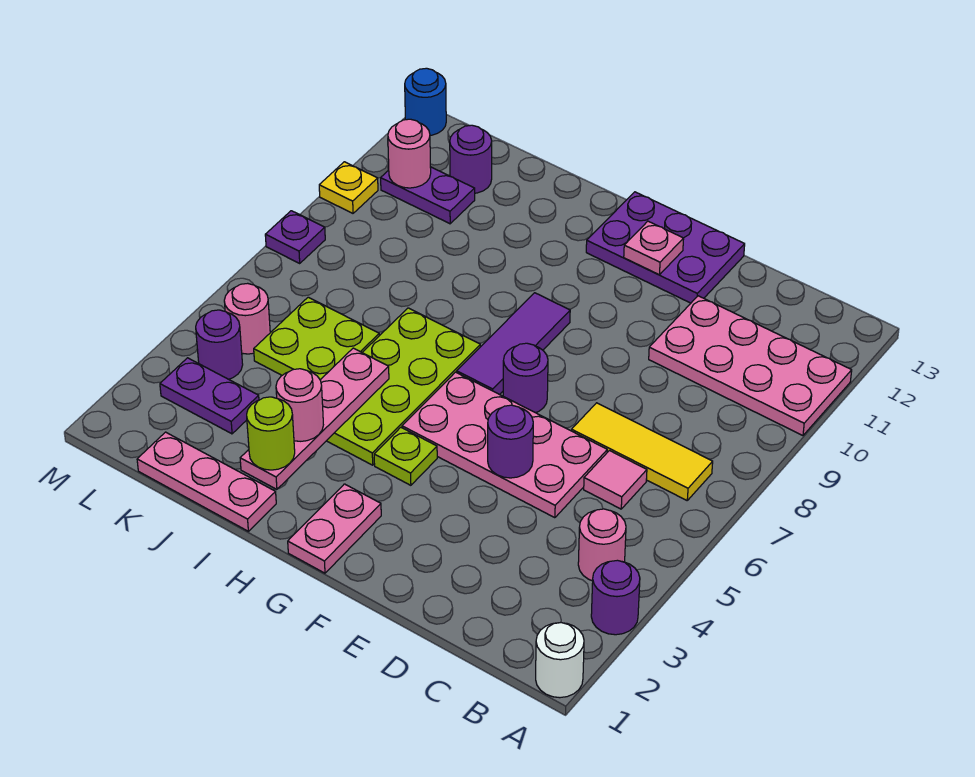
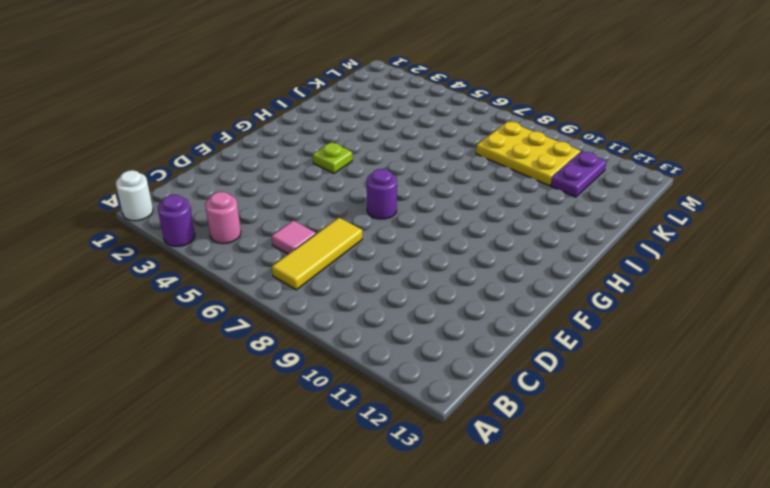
yellow 2x3 plate [476,121,580,185] -> none
none -> pink 2x4 plate [649,296,852,436]
none -> pink 2x4 plate [402,372,607,518]
none -> purple 2x3 plate [586,192,745,303]

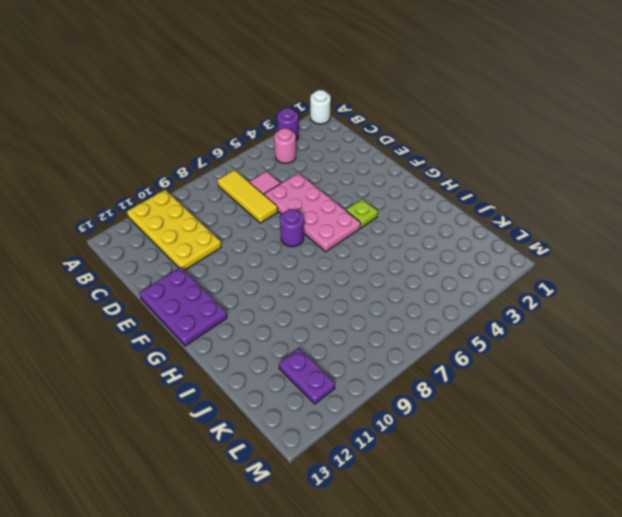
yellow 2x4 plate [127,190,221,270] -> pink 2x4 plate [649,296,852,436]
none -> pink 1x2 plate [288,484,381,573]
none -> purple 1x3 tile [457,293,570,395]
none -> lime 2x4 plate [327,308,480,465]

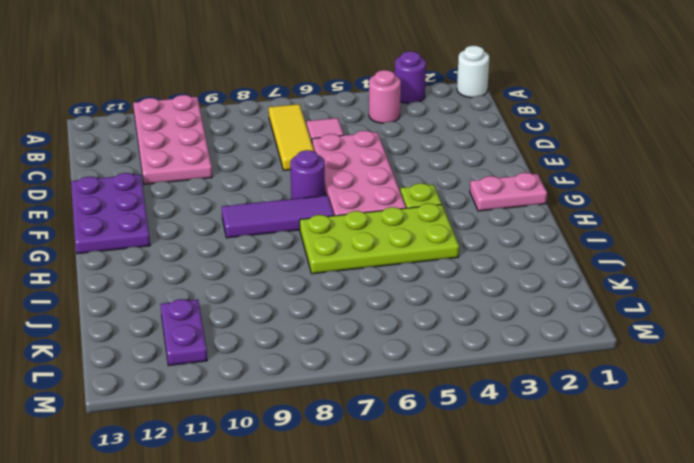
none -> pink 1x3 plate [137,432,276,531]
none -> lime 2x2 plate [254,297,379,380]
none -> purple 1x2 plate [160,358,259,434]

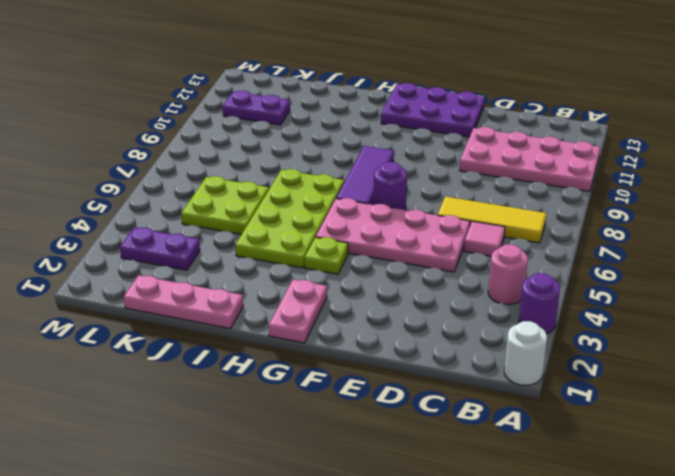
none -> purple 1x1 round brick [450,125,492,193]
none -> purple 1x1 round brick [196,310,243,379]
none -> pink 1x1 round brick [224,283,270,354]

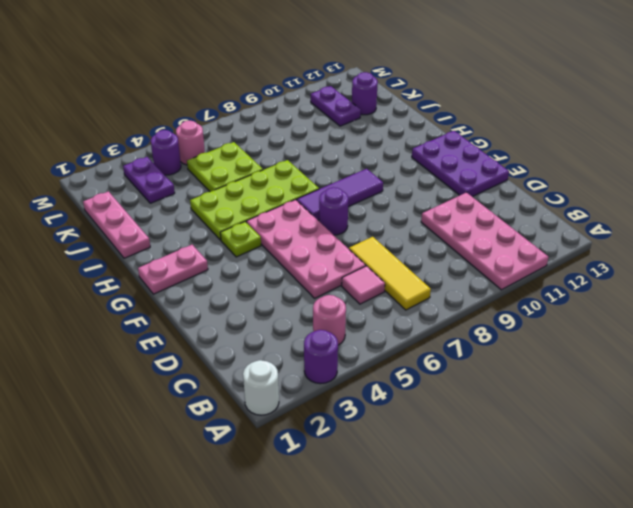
none -> purple 1x1 plate [265,211,325,263]
none -> yellow 1x1 plate [319,162,378,213]
none -> blue 1x1 round brick [405,68,446,135]

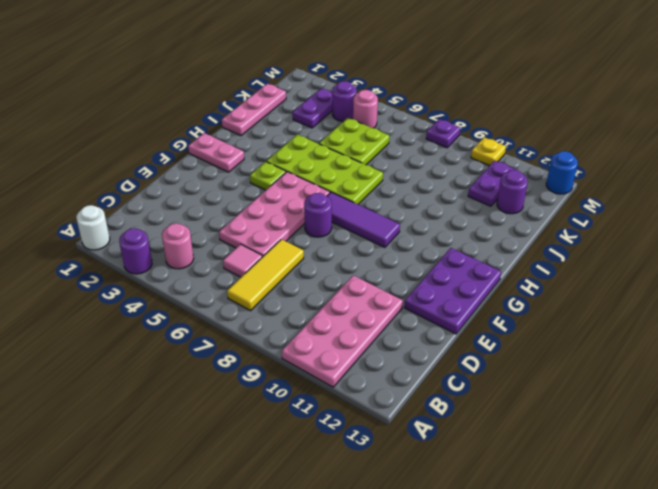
none -> purple 1x1 round brick [488,405,533,478]
none -> pink 1x1 plate [624,221,684,275]
none -> pink 1x4 plate [240,348,389,489]

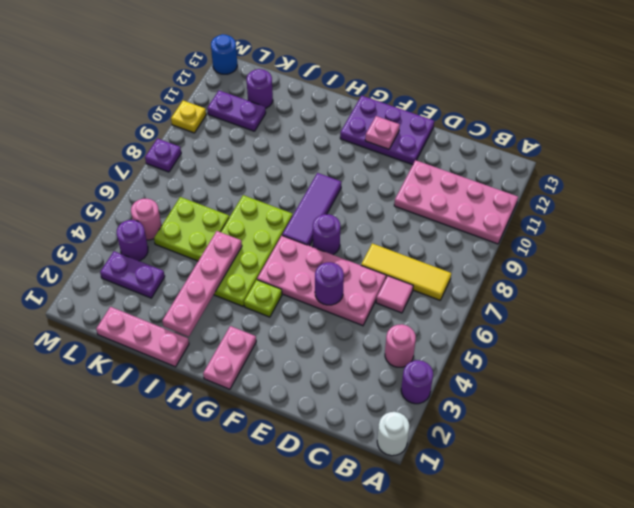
none -> pink 1x1 round brick [388,119,431,188]
none -> lime 1x1 round brick [247,397,295,470]
none -> pink 1x1 round brick [276,369,323,441]

